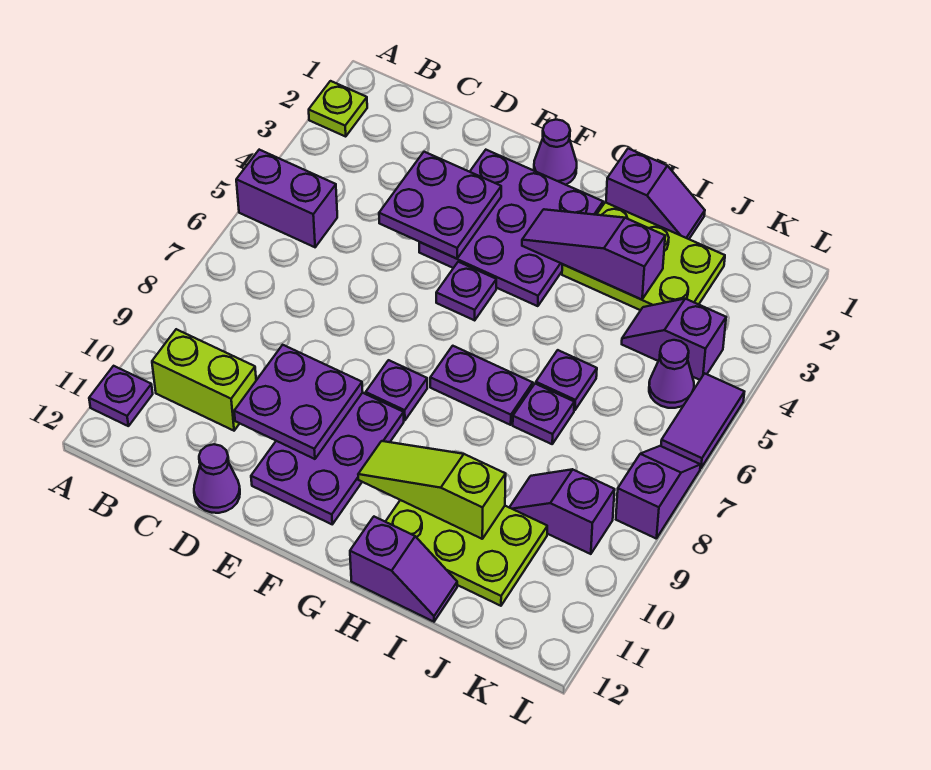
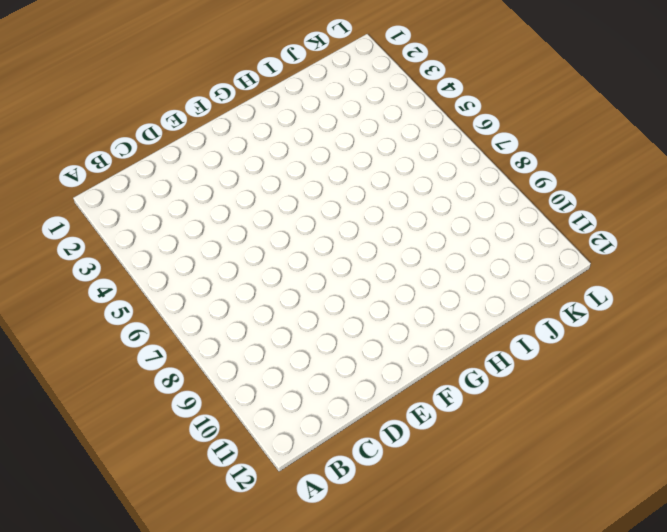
none -> lime 1x1 plate [309,81,367,136]
none -> purple 1x2 brick [236,150,337,247]
none -> purple 1x1 plate [89,366,153,426]

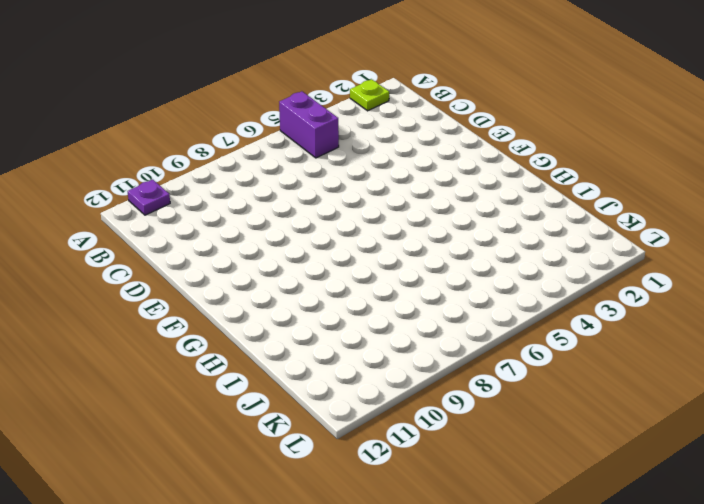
none -> lime 1x2 brick [152,329,256,431]
none -> purple 1x1 cone [194,444,240,513]
none -> purple 3x3 plate [419,150,603,306]

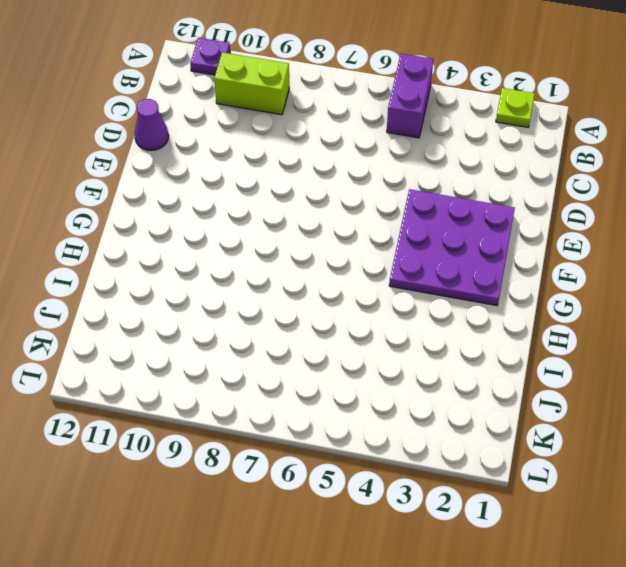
lime 1x2 brick [214,52,289,115] -> lime 1x2 brick turned to [152,329,256,431]
none -> purple 2x3 plate [251,393,404,524]
none -> purple 1x1 cone [534,120,577,185]
none -> purple 1x1 plate [436,262,496,320]

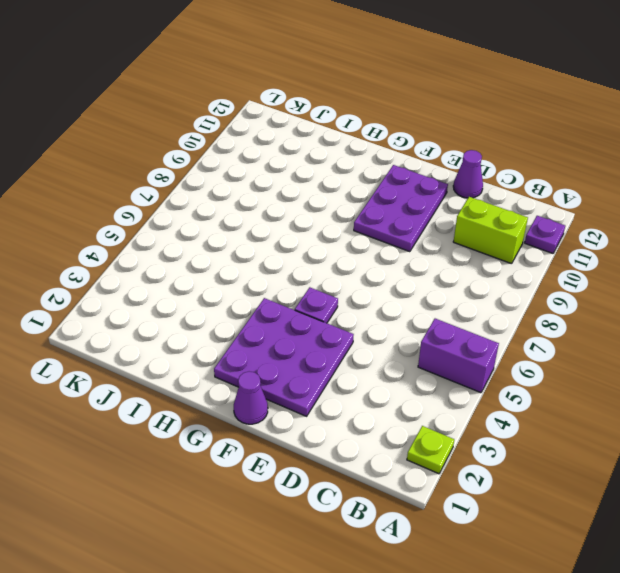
none -> purple 1x1 plate [366,360,427,420]
none -> purple 1x2 plate [430,346,533,425]
none -> purple 1x2 slope [606,149,705,239]

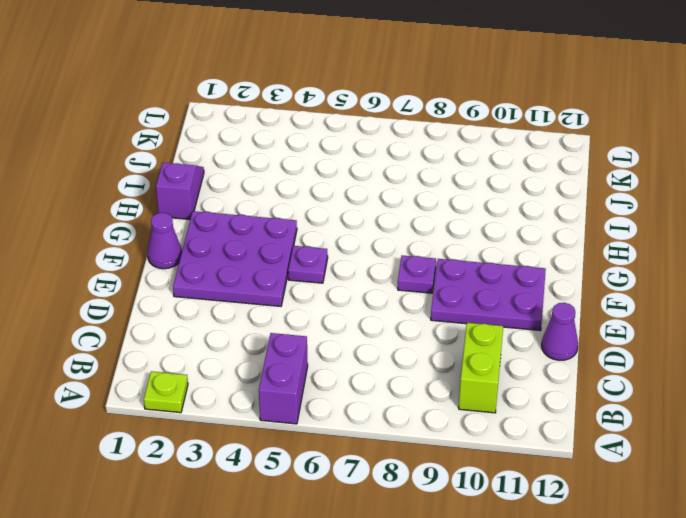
none -> purple 1x1 plate [89,366,153,426]
none -> purple 1x2 plate [430,346,533,425]
none -> lime 2x3 plate [562,202,725,310]

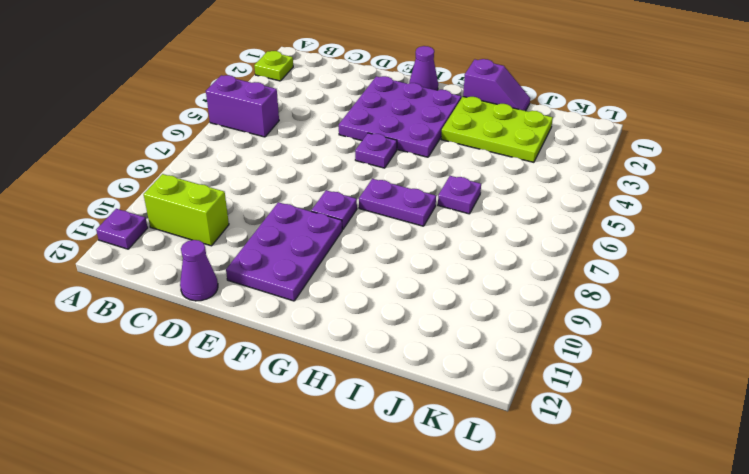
none -> lime 2x3 plate [385,500,547,606]
none -> purple 1x2 slope [350,517,457,622]
none -> purple 1x1 plate [513,384,574,444]

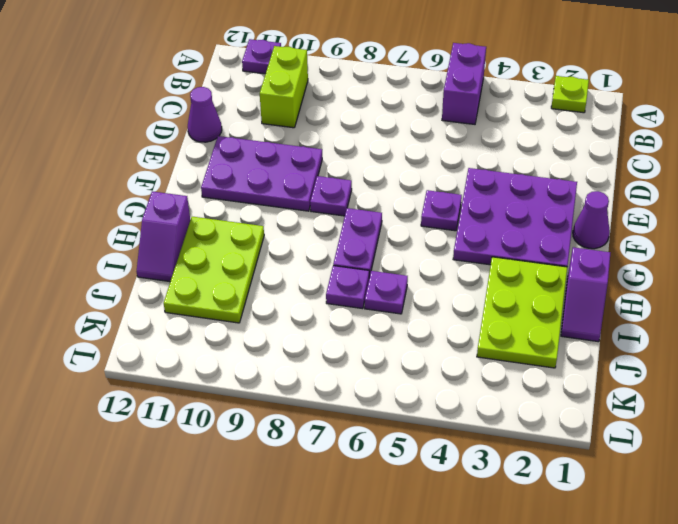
none -> purple 1x2 slope [622,299,726,380]
none -> purple 1x2 slope [509,469,615,554]
none -> purple 1x1 cone [649,340,694,408]

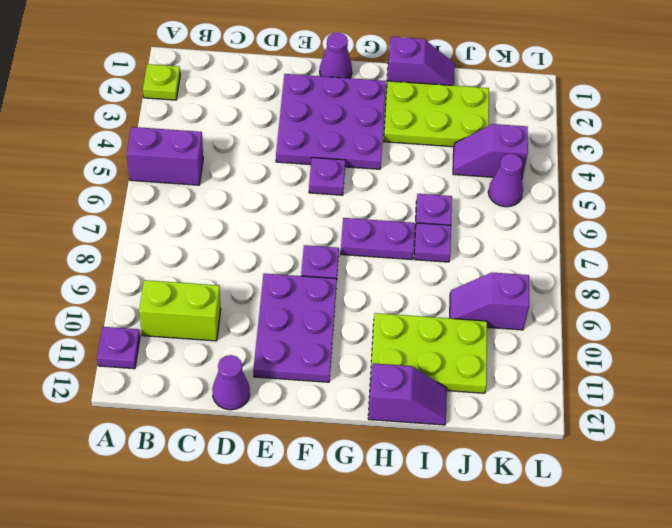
none -> purple 1x2 tile [661,373,744,468]
none -> purple 1x2 slope [616,446,700,538]
none -> purple 2x2 plate [379,152,501,259]

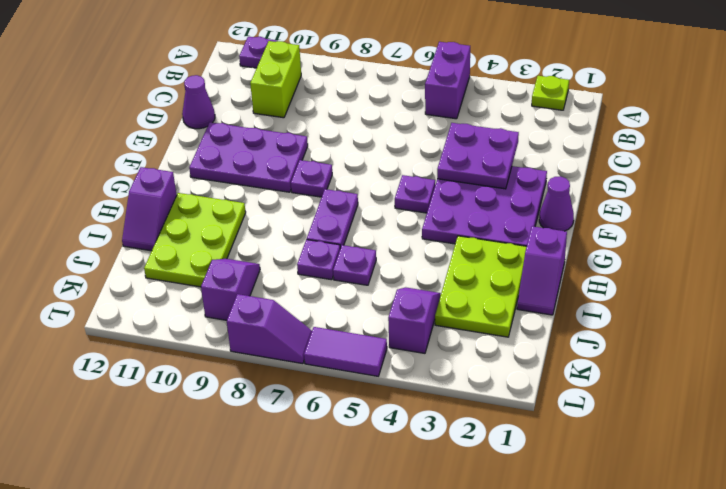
none -> purple 1x1 cone [649,340,694,408]
none -> purple 2x2 plate [234,345,363,459]
none -> purple 1x3 slope [522,209,665,300]

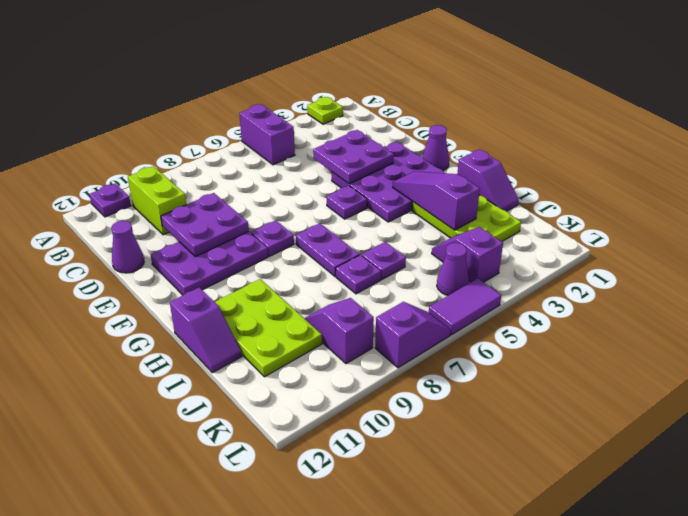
none -> lime 1x3 slope [358,441,506,539]

